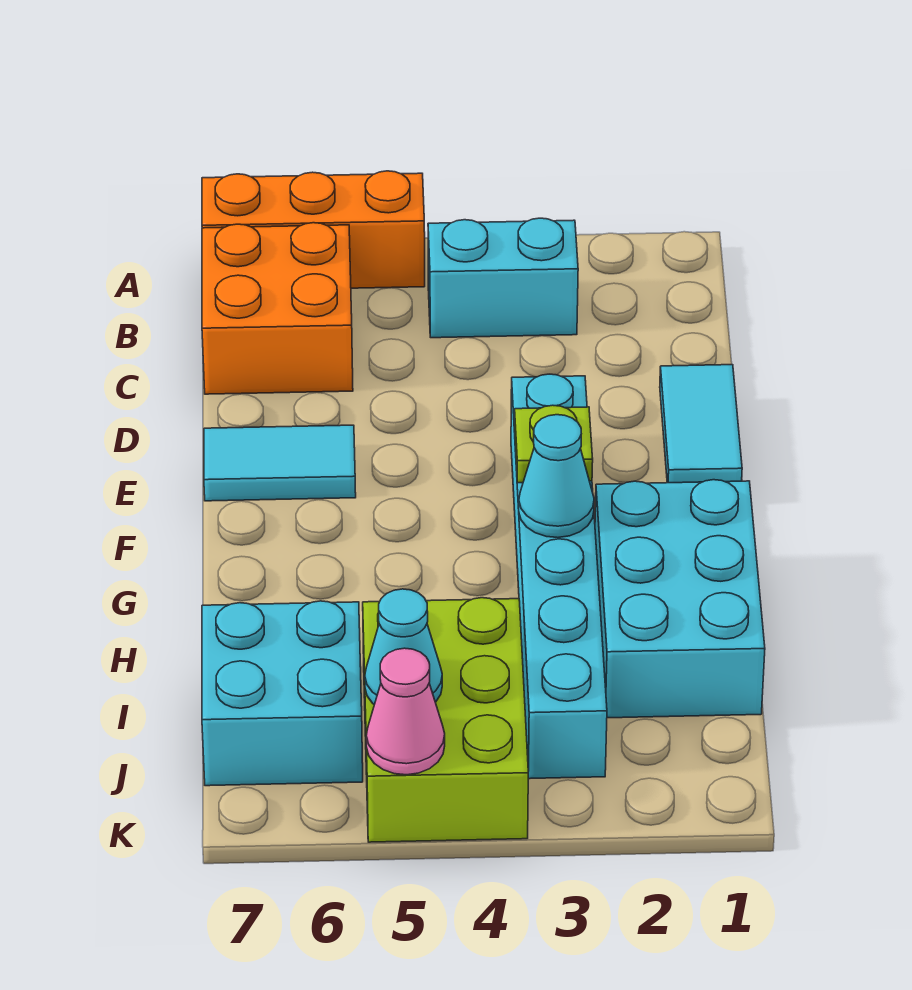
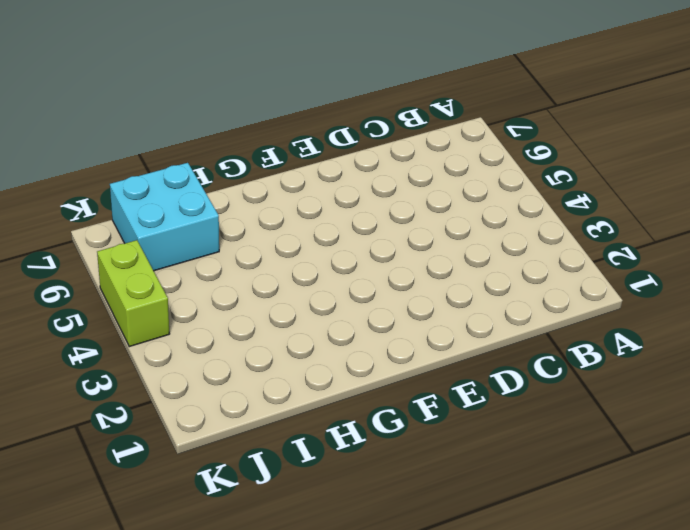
lime 1x2 brick [97,240,169,347] -> lime 2x3 brick [363,598,528,842]
none -> orange 1x3 brick [202,171,425,288]
none -> cyan 1x2 brick [428,218,578,338]
none -> orange 2x2 brick [202,223,353,394]

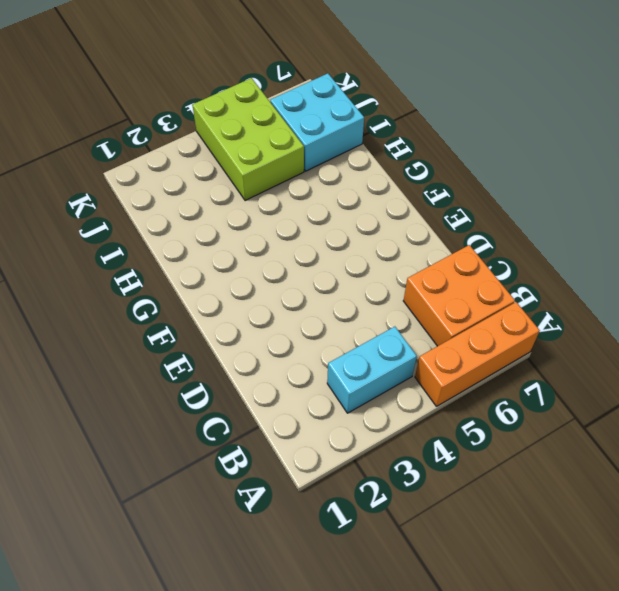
none -> cyan 1x2 tile [660,365,742,483]
none -> cyan 1x6 brick [511,374,607,779]
none -> cyan 1x2 tile [204,425,356,501]

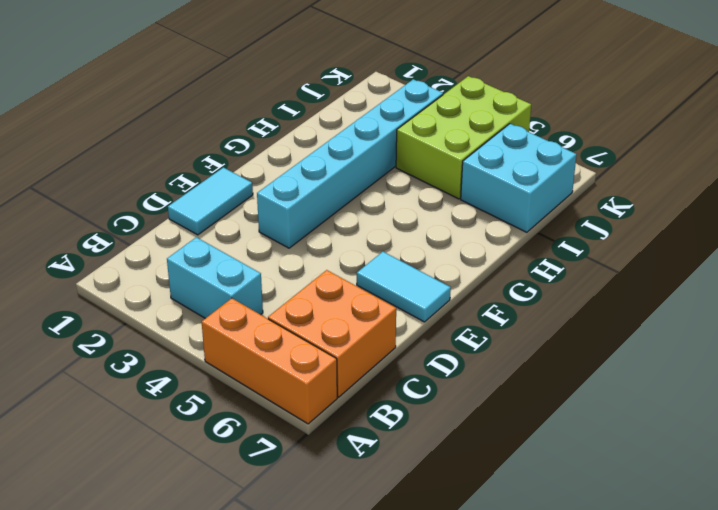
none -> cyan 2x3 brick [595,480,765,718]
none -> lime 1x1 plate [514,405,593,483]
none -> cyan 1x1 cone [519,415,594,538]

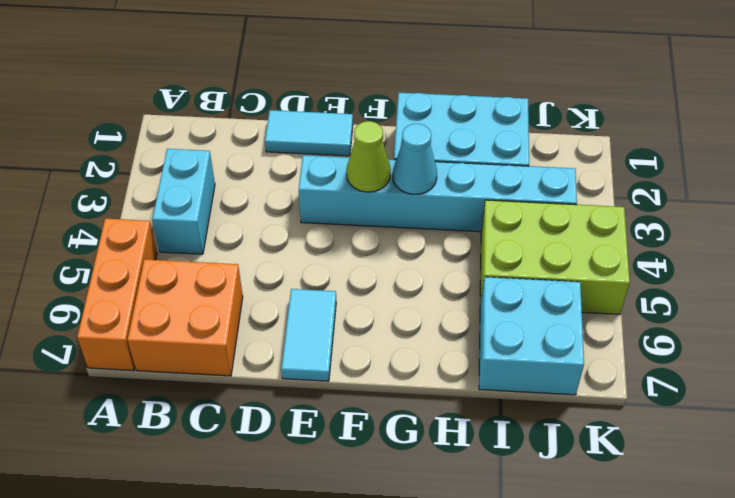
lime 1x1 cone [346,121,391,192] -> lime 1x1 plate [514,405,593,483]
none -> cyan 1x1 cone [365,589,442,705]
none -> pink 1x1 cone [366,648,445,775]

